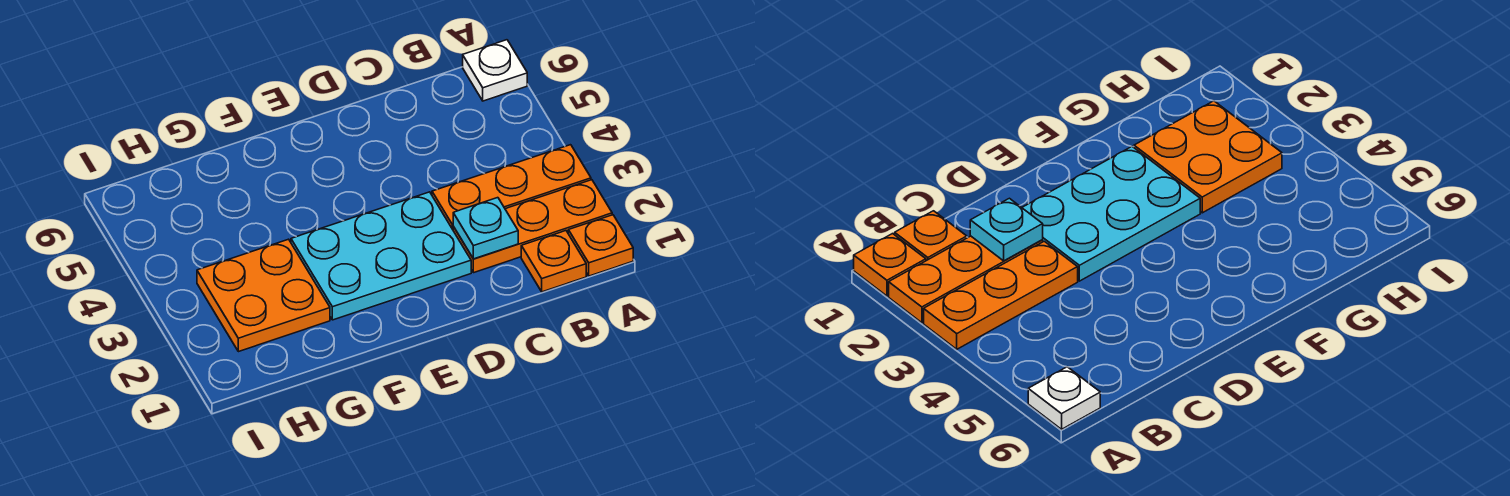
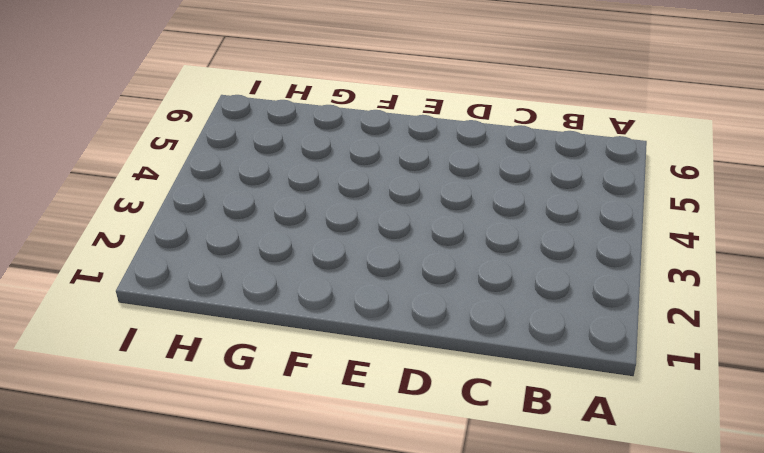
none -> orange 1x1 plate [568,215,633,276]
none -> orange 1x3 plate [453,180,612,273]

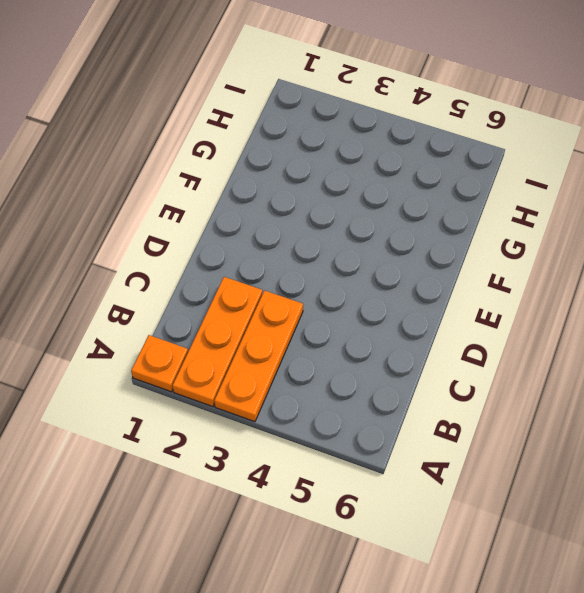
none -> white 1x1 plate [463,40,527,101]
none -> orange 1x1 plate [521,231,586,292]

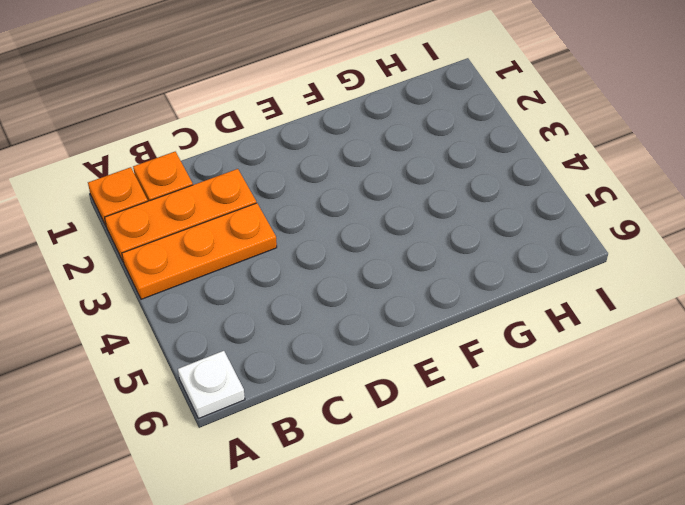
none -> cyan 2x3 plate [291,192,471,320]
none -> orange 2x2 plate [197,239,330,352]

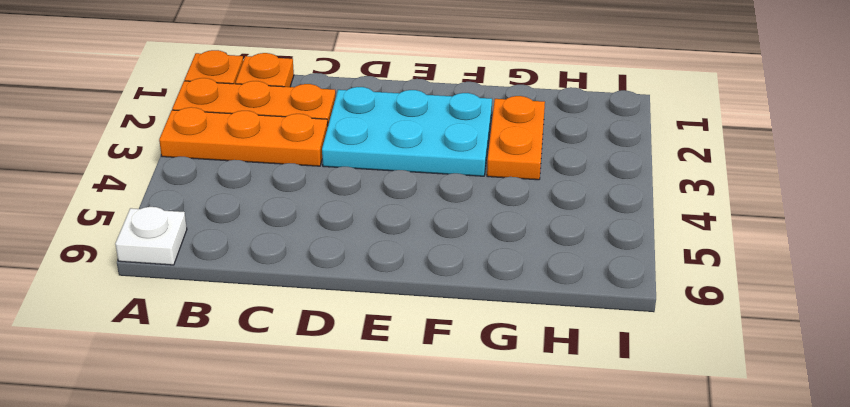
orange 1x2 plate [487,96,545,180] -> orange 2x2 plate [197,239,330,352]
none -> cyan 1x1 plate [453,198,518,259]

